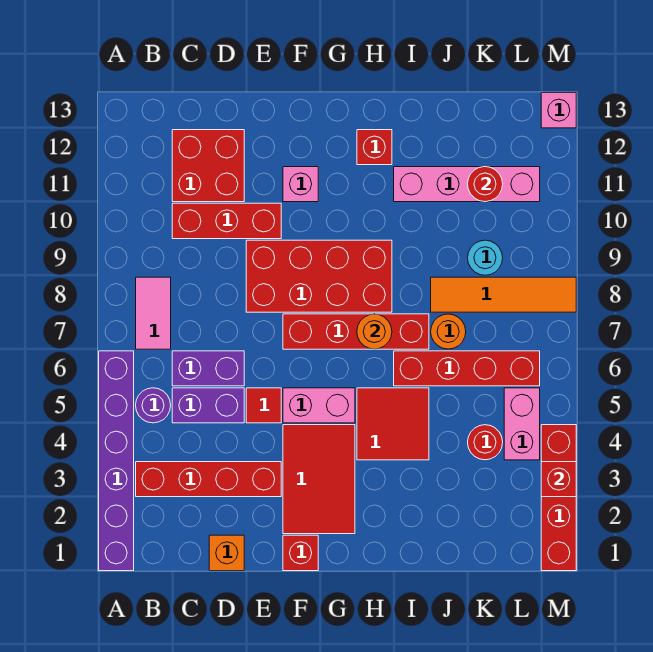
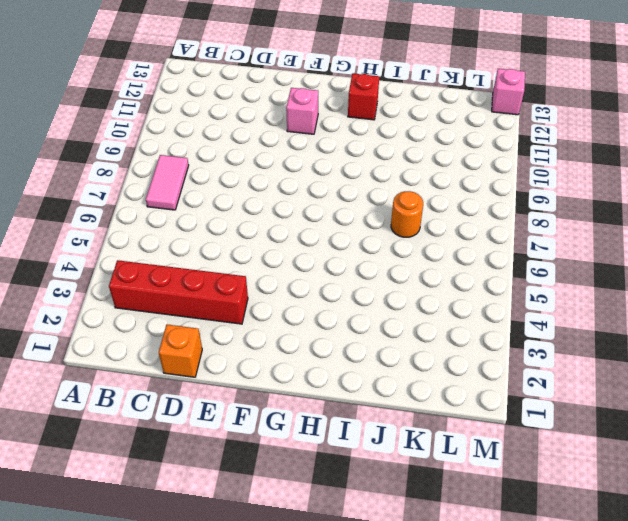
none -> purple 1x6 brick [99,351,134,571]
none -> purple 1x1 round brick [136,388,171,423]
none -> purple 1x2 brick [172,388,244,423]
none -> purple 1x2 brick [172,351,244,386]

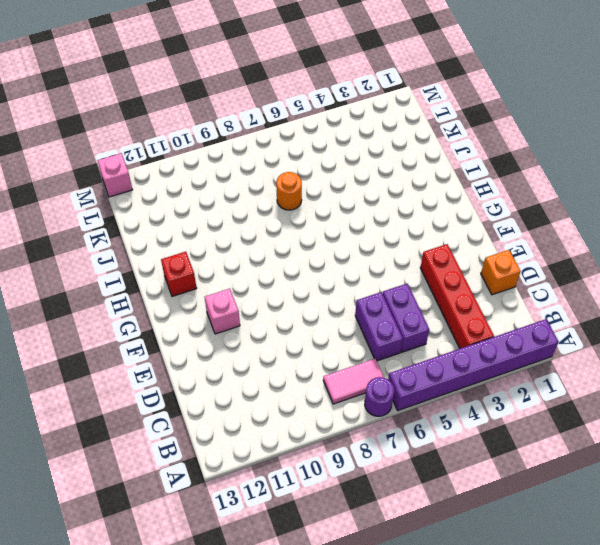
purple 1x1 round brick [365,377,394,416] -> purple 1x1 round brick moved to [136,388,171,423]
none -> red 1x3 brick [172,203,281,239]
none -> red 2x2 brick [172,130,244,202]
none -> red 1x1 tile [246,388,281,423]
none -> red 2x4 brick [246,240,392,312]

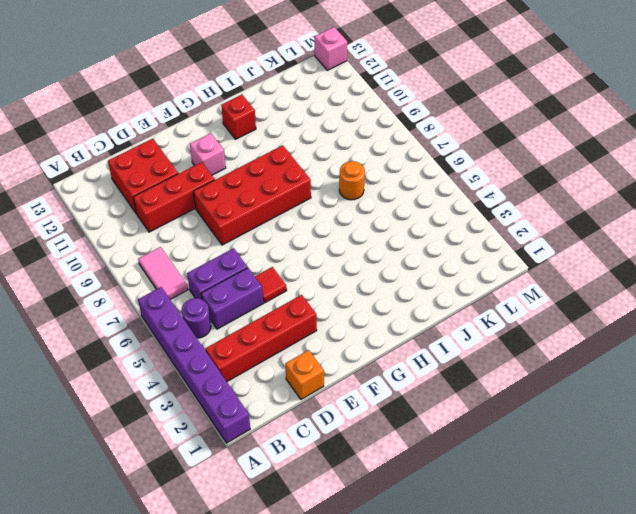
none -> red 1x1 brick [283,535,318,571]
none -> red 2x3 tile [283,425,355,534]
none -> pink 1x2 brick [283,388,355,423]
none -> red 1x4 brick [283,314,429,349]

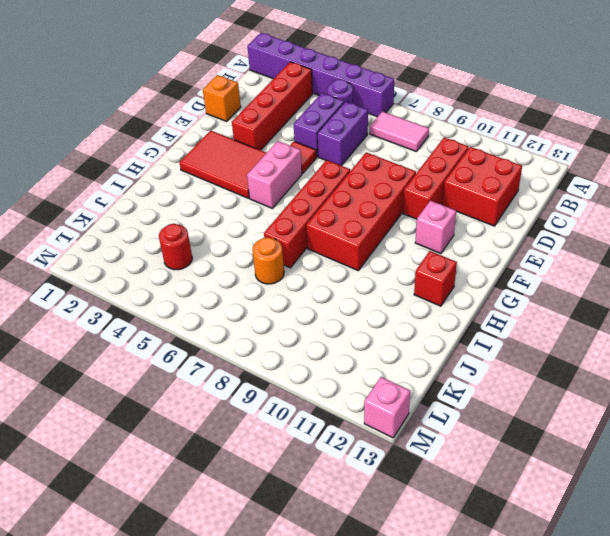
none -> red 1x1 brick [283,535,318,571]
none -> red 2x2 tile [357,388,429,460]
none -> red 1x4 brick [394,351,540,386]
none -> pink 1x4 brick [394,167,540,202]

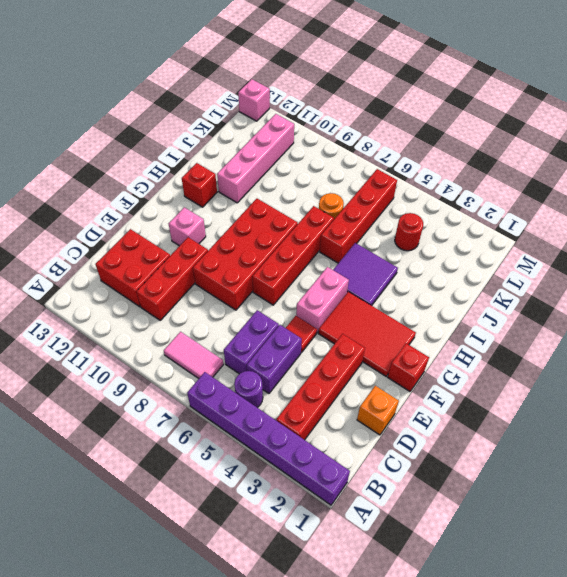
purple 2x2 tile [333,243,398,306] -> red 2x2 tile [357,388,429,460]
none -> orange 1x4 tile [431,277,576,312]
none -> cyan 1x1 round brick [468,240,503,275]
none -> pink 1x2 brick [504,388,540,460]
none -> red 1x4 brick [541,425,576,571]

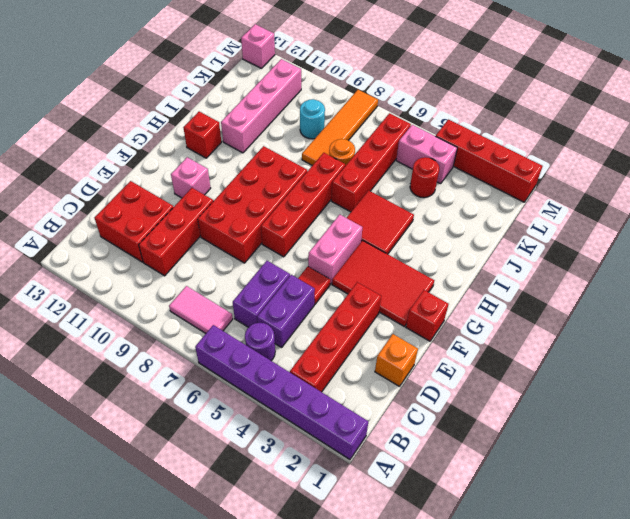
none -> orange 1x1 round brick [357,314,392,349]
none -> red 1x1 round brick [468,167,503,202]
none -> red 1x1 brick [541,462,576,497]

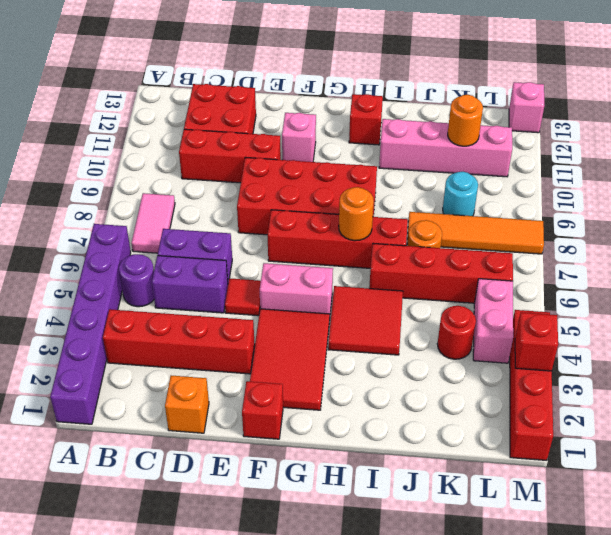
orange 1x1 round brick [448,95,483,146] -> red 1x1 round brick [468,167,503,202]

